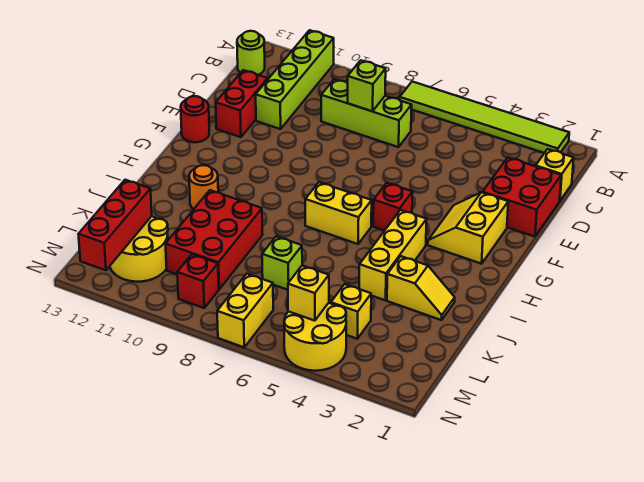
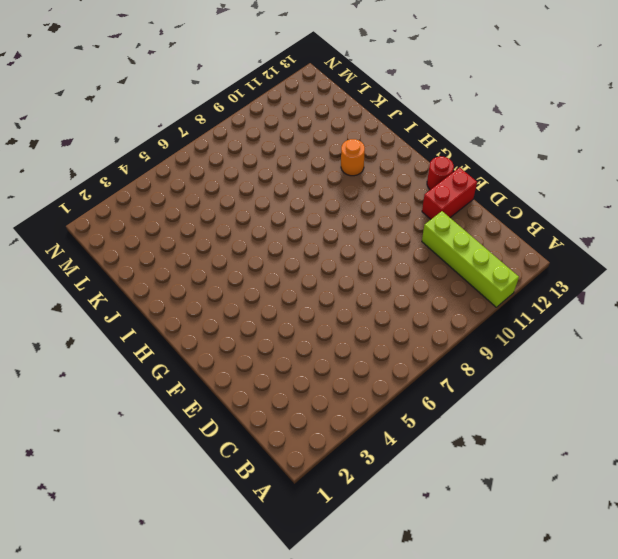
red 1x2 brick [422,167,477,219] -> red 1x2 brick turned to [216,70,268,137]
none -> lime 1x6 tile [400,82,569,153]
none -> lime 1x1 round brick [237,31,265,75]
none -> yellow 1x1 brick [536,149,574,200]

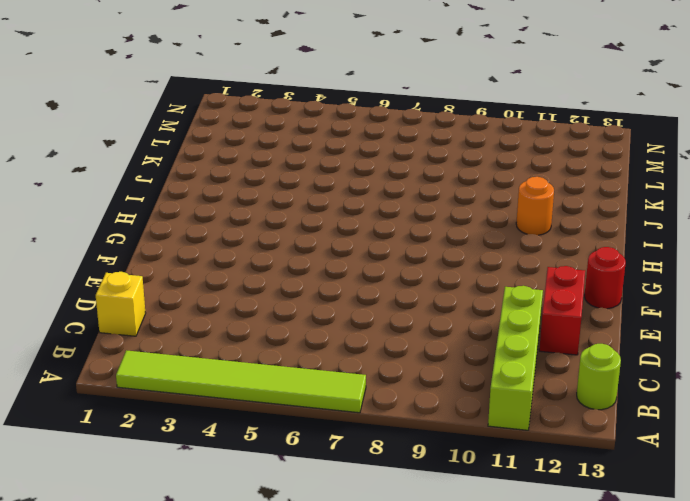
none -> lime 1x3 brick [321,79,412,147]
none -> red 2x2 brick [483,158,561,237]
none -> yellow 2x2 slope [428,192,508,264]

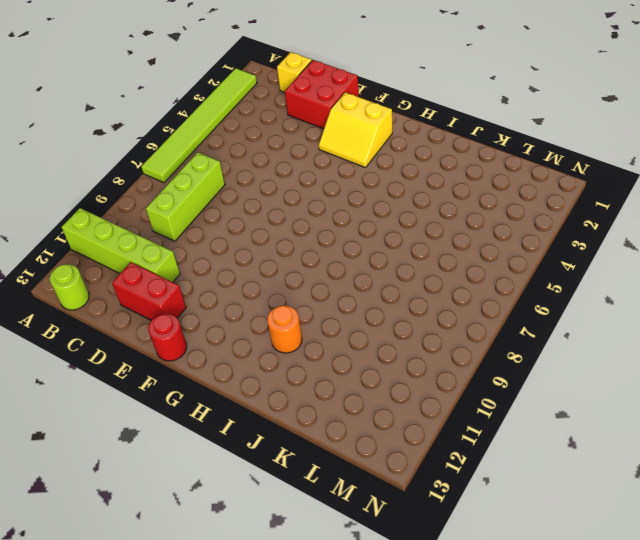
none -> red 1x1 brick [373,183,413,231]
none -> yellow 1x3 brick [359,210,427,300]
none -> yellow 1x2 brick [305,182,372,244]

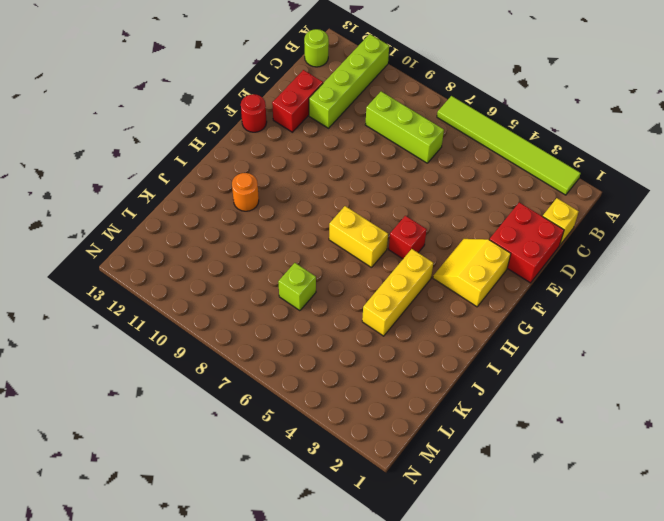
none -> yellow 1x2 slope [387,256,455,320]
none -> red 2x3 brick [166,190,263,289]
none -> yellow 1x1 brick [331,284,371,339]

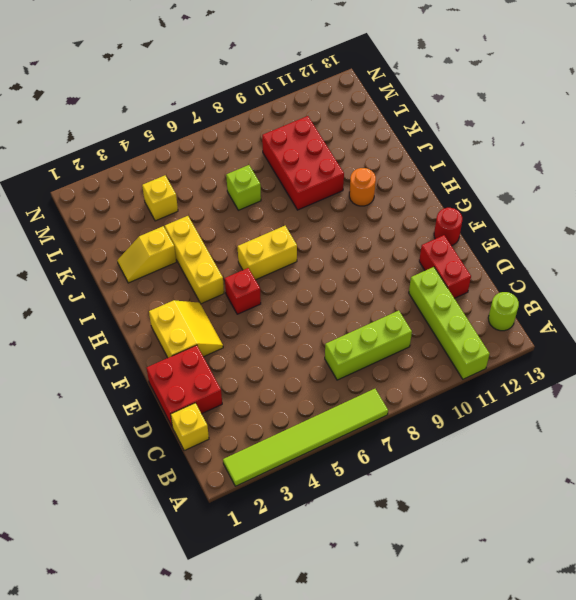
none -> yellow 2x2 round brick [110,216,168,282]
none -> yellow 2x2 round brick [284,303,346,371]
none -> yellow 1x2 brick [217,274,273,347]

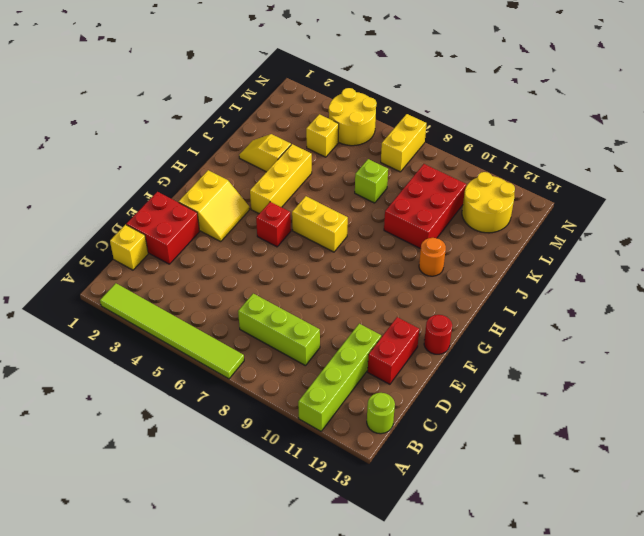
none -> red 1x1 brick [177,254,219,308]
none -> lime 1x1 brick [348,60,386,111]
none -> red 1x3 brick [78,180,152,270]

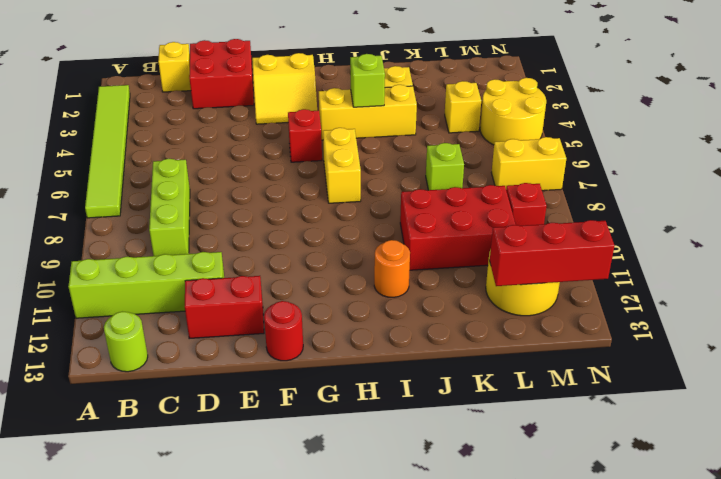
lime 1x1 brick [350,54,385,107] -> lime 1x1 brick moved to [348,60,386,111]
none -> yellow 1x1 brick [288,266,329,321]

